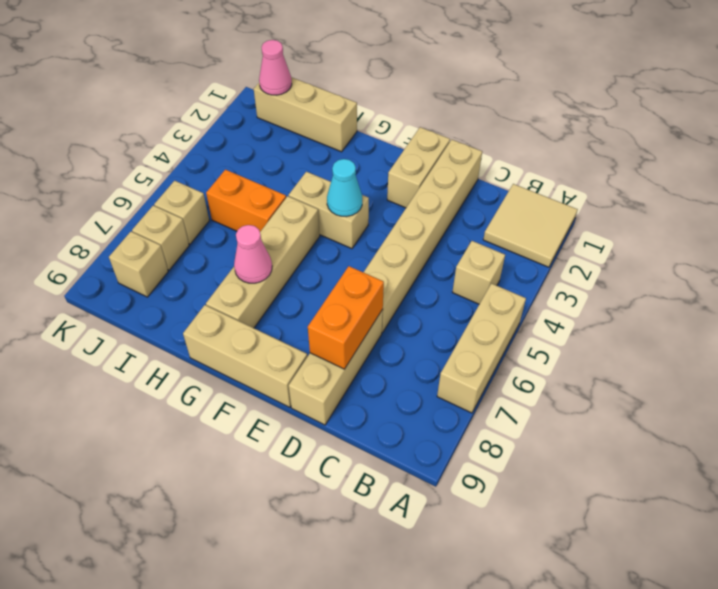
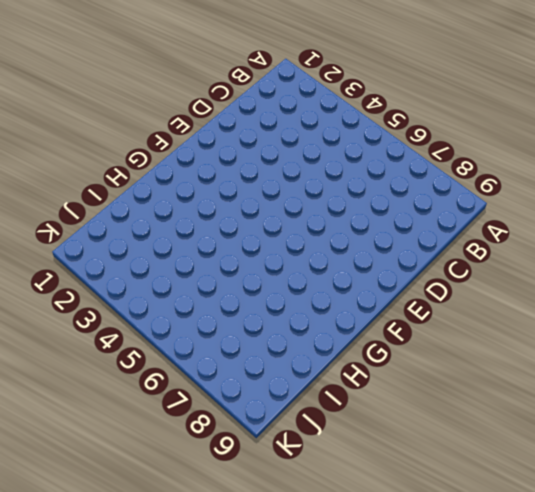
none -> tan 2x2 tile [483,184,578,267]
none -> tan 1x3 brick [437,284,526,413]
none -> tan 1x1 brick [452,241,505,304]

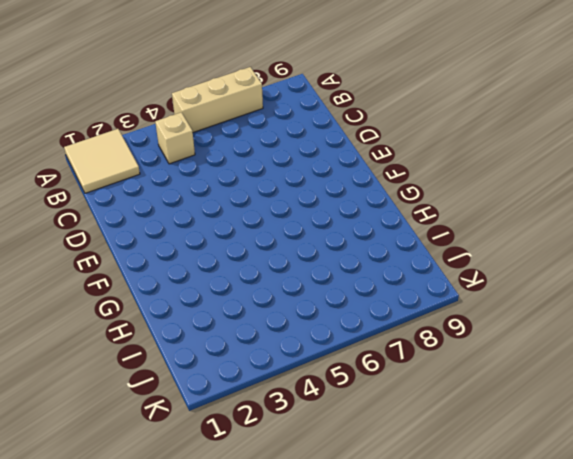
none -> tan 1x6 brick [364,140,482,333]
none -> tan 1x3 brick [289,310,383,425]
none -> tan 1x2 brick [387,127,450,208]

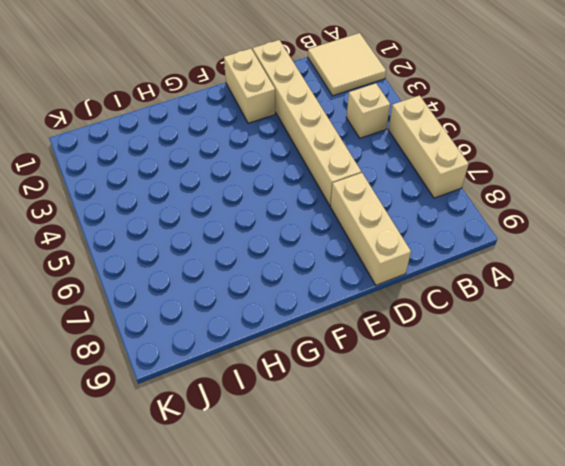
none -> tan 1x3 brick [183,305,307,407]
none -> tan 1x2 brick [289,172,369,249]
none -> tan 1x4 brick [206,196,320,328]

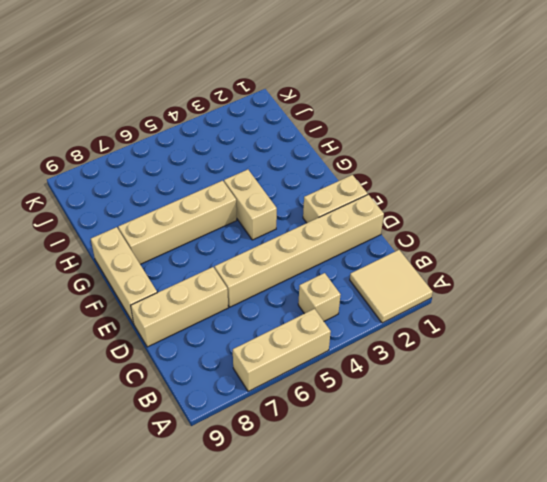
none -> tan 1x3 brick [254,77,357,152]
none -> orange 1x2 brick [206,170,286,232]
none -> tan 1x1 brick [154,181,209,244]

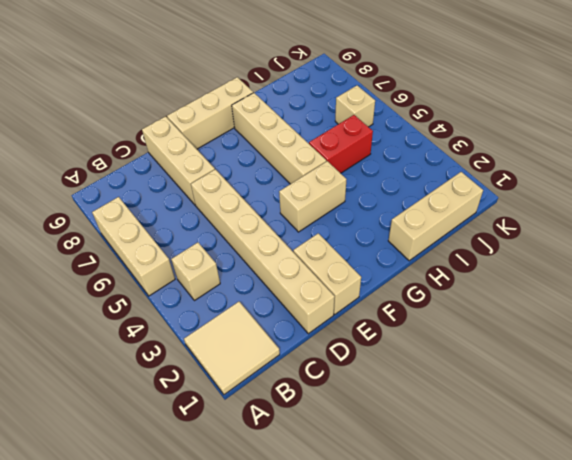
red 1x2 brick [309,115,373,173] -> orange 1x2 brick [206,170,286,232]
none -> tan 1x1 brick [132,206,189,270]
none -> tan 1x1 brick [109,232,168,297]
none -> orange 1x2 brick [308,266,384,369]

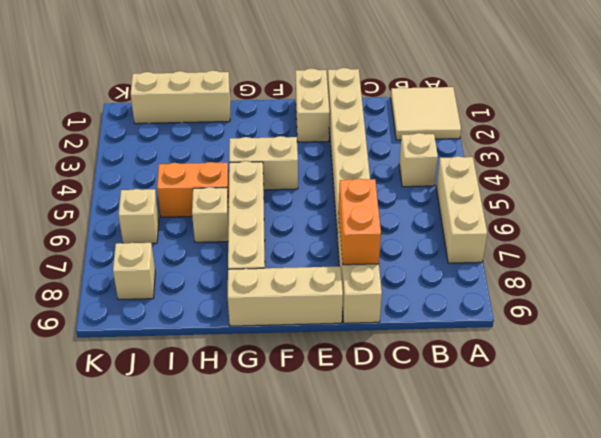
tan 1x1 brick [192,187,229,242] -> tan 1x1 brick moved to [132,206,189,270]
none -> cyan 1x1 cone [327,159,362,217]
none -> pink 1x1 cone [234,225,272,283]
none -> pink 1x1 cone [259,40,292,95]

